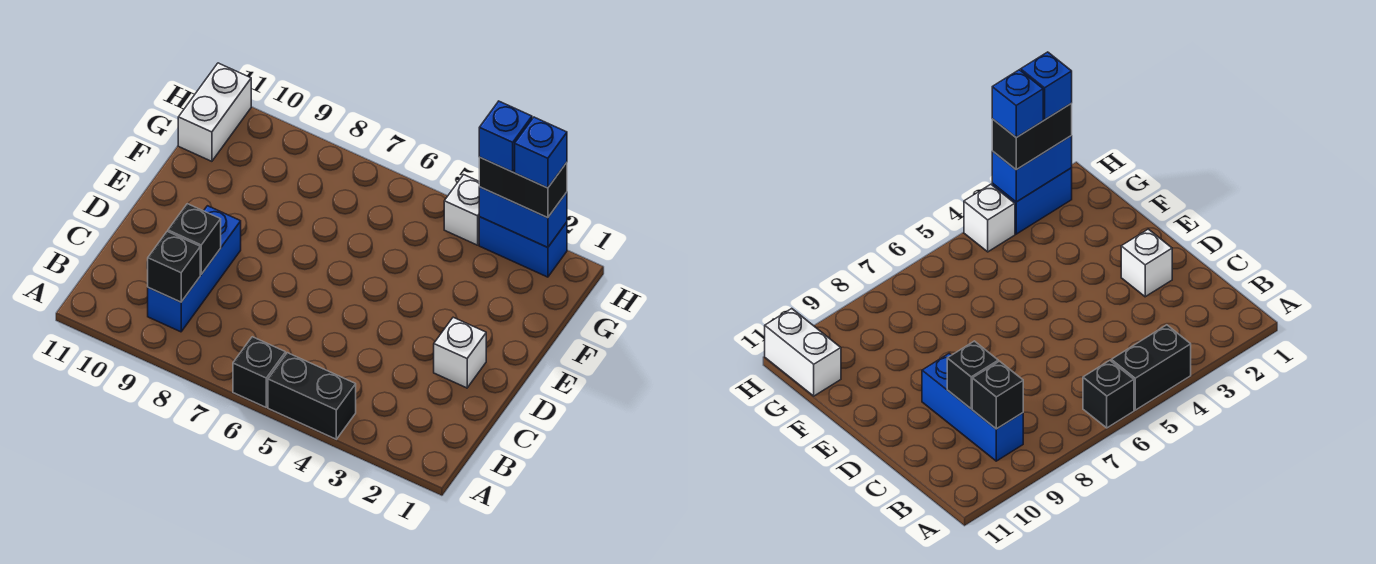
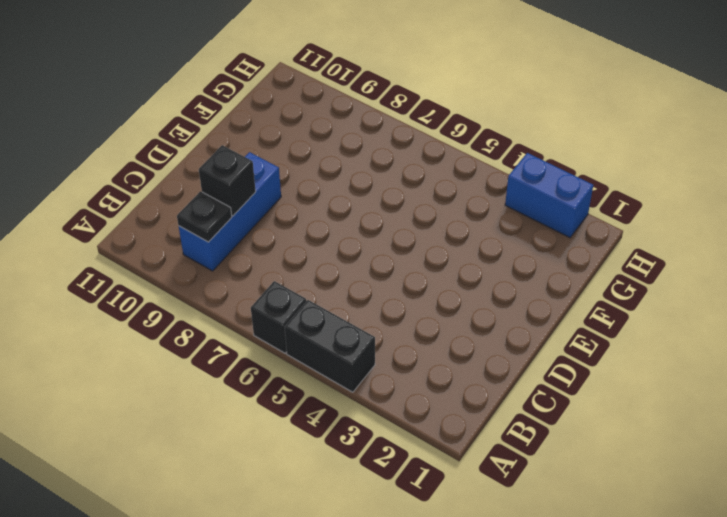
black 1x1 plate [177,191,232,242] -> black 1x1 brick [148,231,200,302]
none -> white 1x1 brick [434,317,486,388]
none -> white 1x2 brick [178,63,251,161]
none -> white 1x1 brick [444,175,480,245]

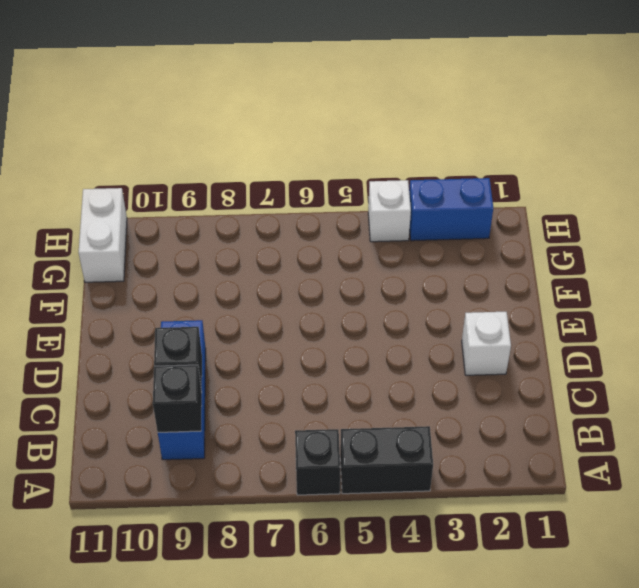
none -> blue 1x2 brick [479,187,567,248]
none -> black 1x2 brick [479,157,567,218]
none -> blue 1x1 brick [515,117,567,188]

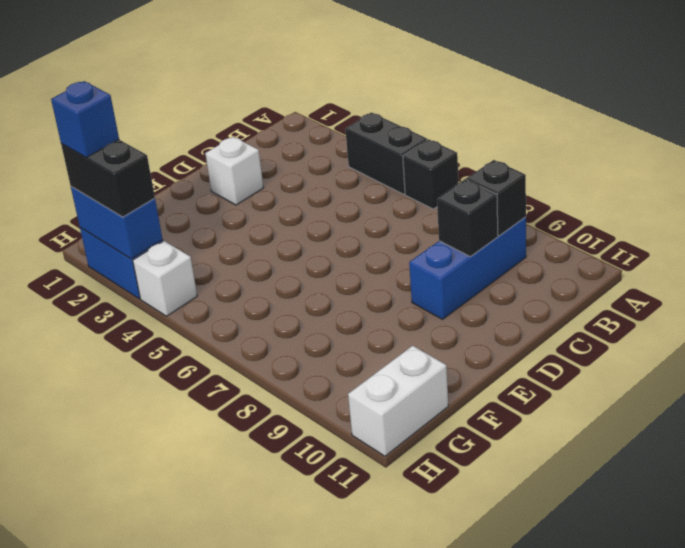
none -> blue 1x1 brick [479,101,532,172]

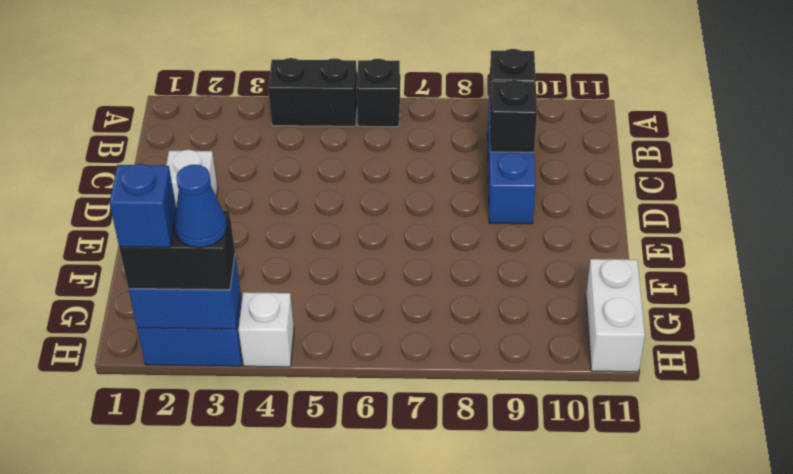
blue 1x1 cone [175,165,227,248] -> blue 1x1 brick [479,101,532,172]

